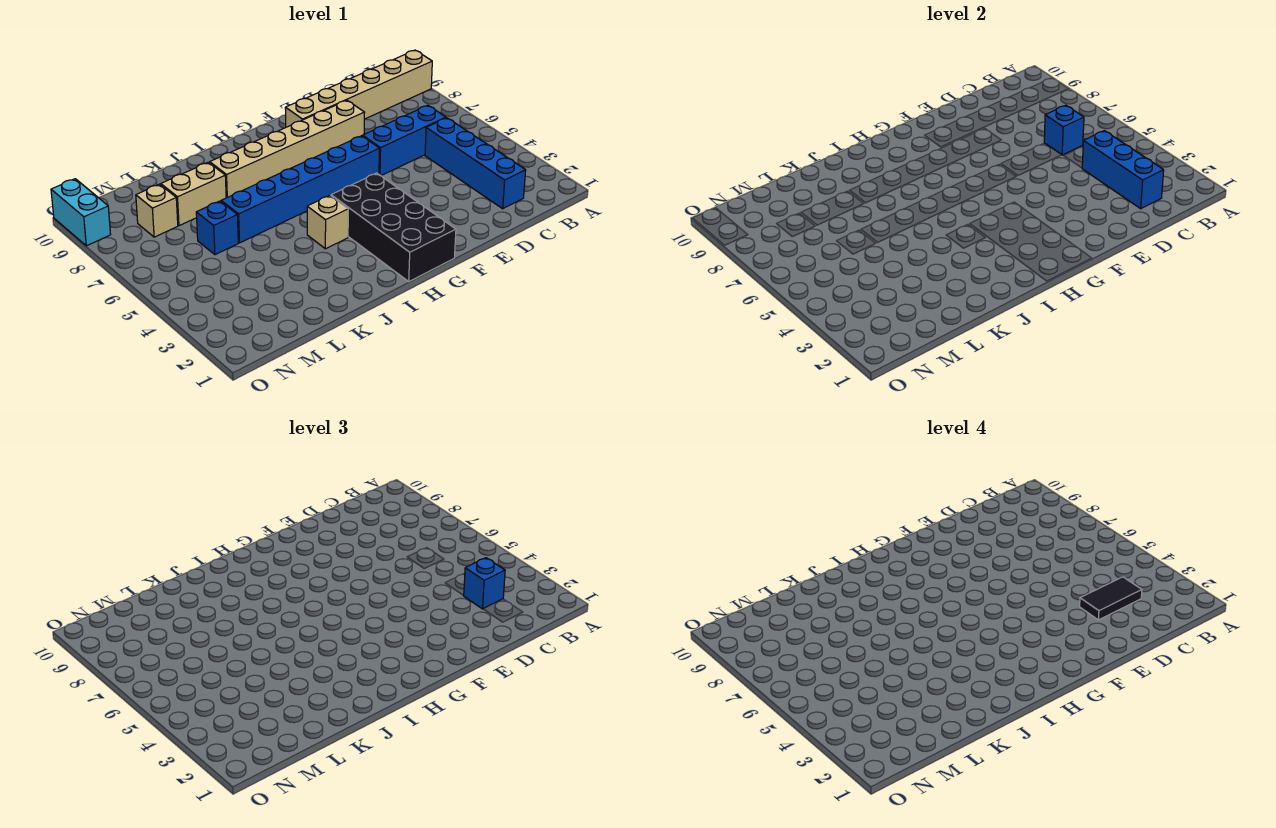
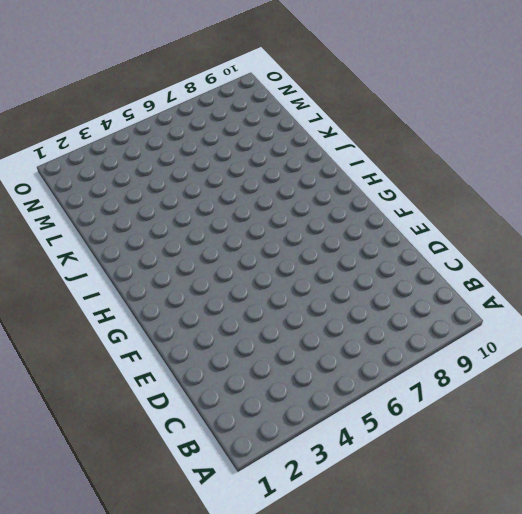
none -> tan 1x6 brick [285,50,432,127]
none -> blue 1x4 brick [425,118,526,209]
none -> blue 1x3 brick [363,105,446,176]

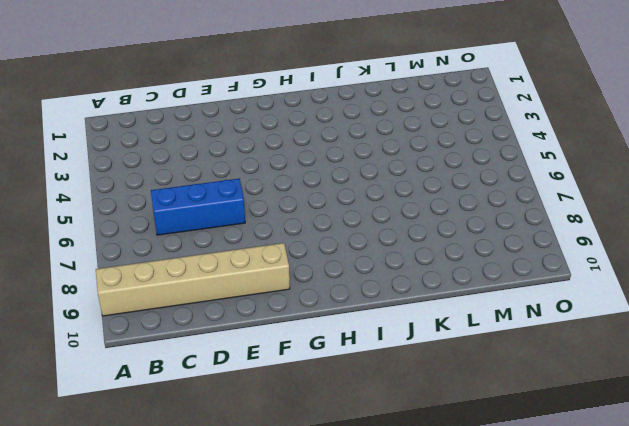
none -> blue 1x4 brick [425,118,526,209]
none -> tan 1x6 brick [210,100,365,198]
none -> blue 1x6 brick [221,136,380,243]

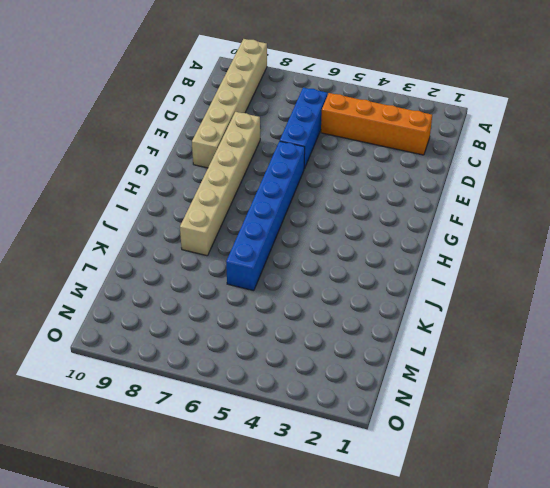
orange 1x4 brick [321,93,432,155] -> blue 1x4 brick [425,118,526,209]
none -> black 2x4 brick [331,173,456,281]
none -> tan 1x1 brick [307,195,348,249]
none -> tan 1x2 brick [161,162,226,226]

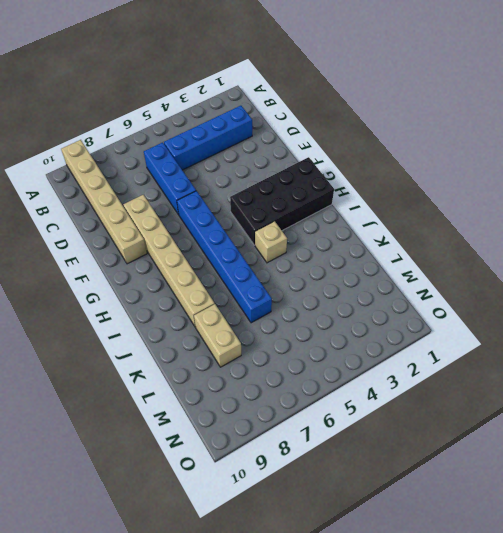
none -> blue 1x1 brick [196,201,238,255]
none -> tan 1x1 brick [136,184,178,237]
none -> cyan 1x2 brick [51,179,111,246]

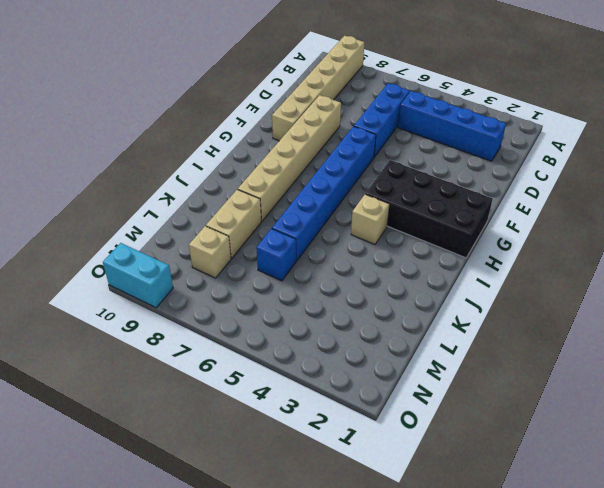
none -> blue 1x3 brick [1082,131,1164,209]
none -> blue 1x1 brick [1044,105,1084,155]
none -> blue 1x1 brick [463,558,505,609]

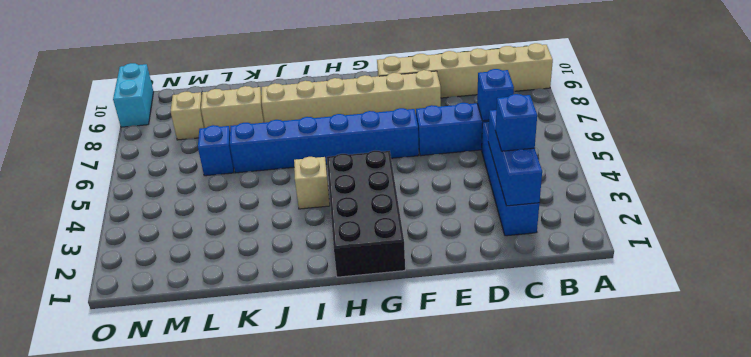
none -> black 1x2 tile [1080,577,1142,620]

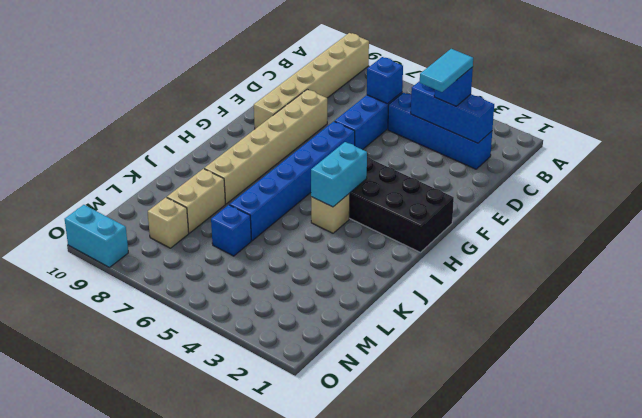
cyan 1x2 tile [420,49,473,92] -> black 1x2 tile [1080,577,1142,620]
cyan 1x2 brick [311,142,367,207] -> none

